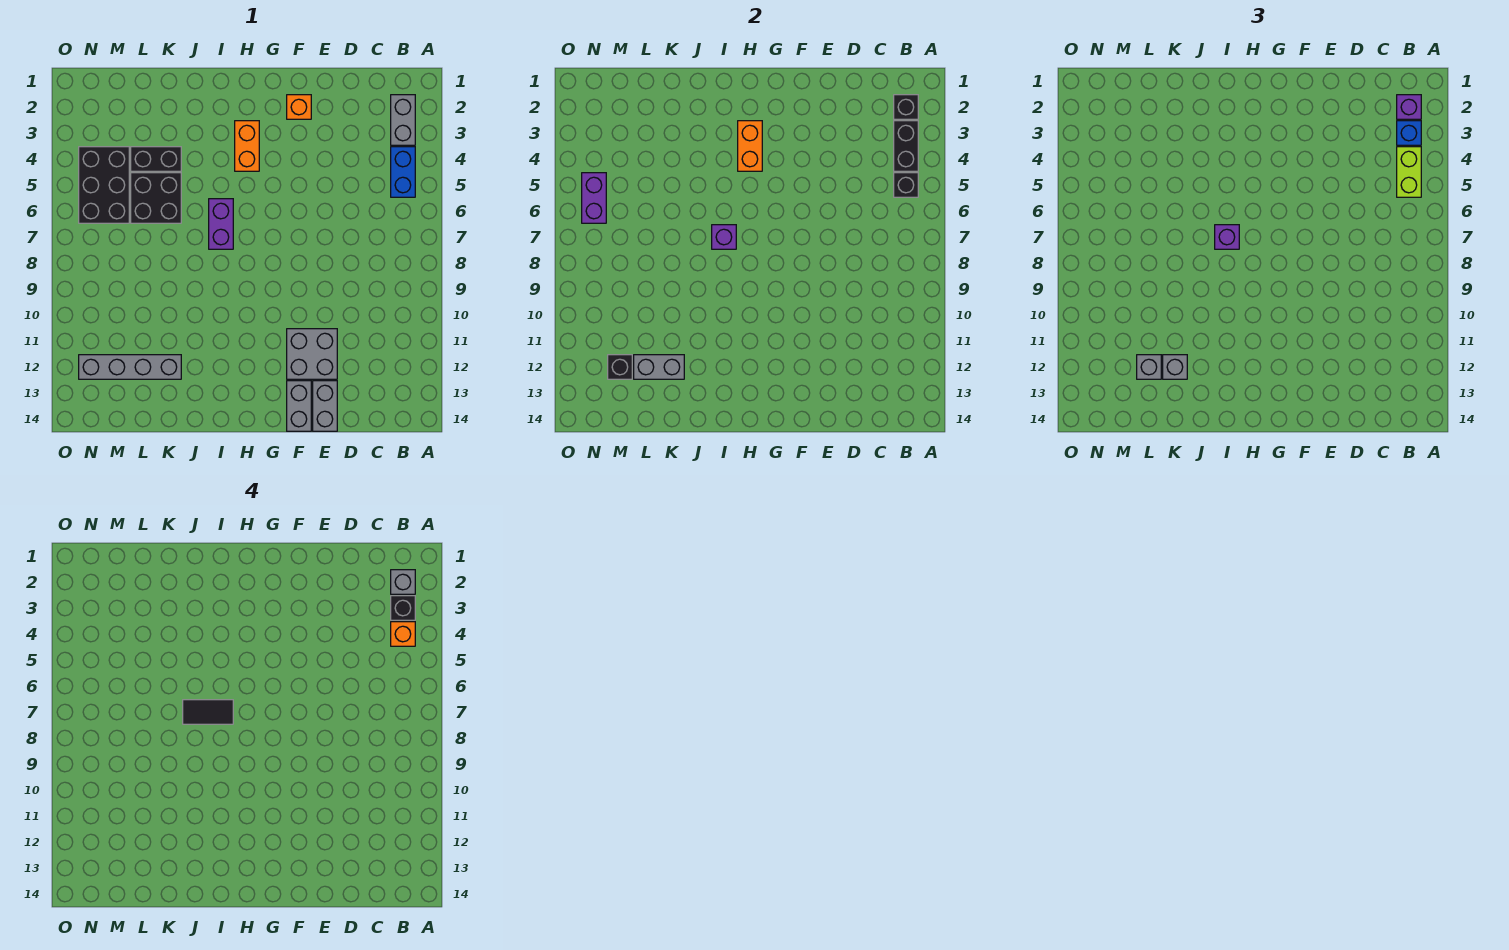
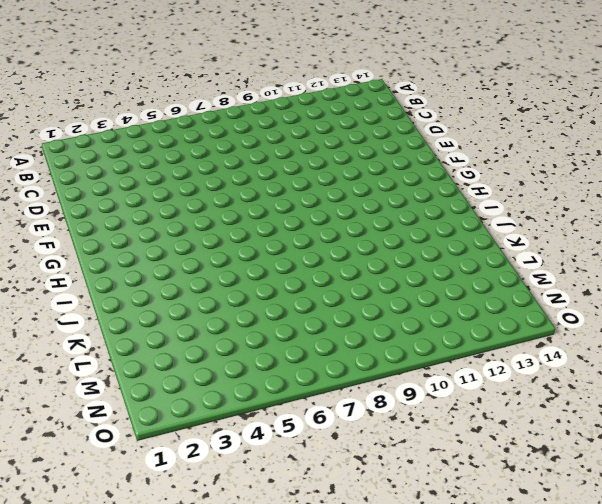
none -> grey 1x2 brick [391,95,415,145]
none -> blue 1x2 brick [391,147,415,197]
none -> grey 2x2 brick [287,329,337,379]
none -> grey 1x2 brick [313,381,337,431]

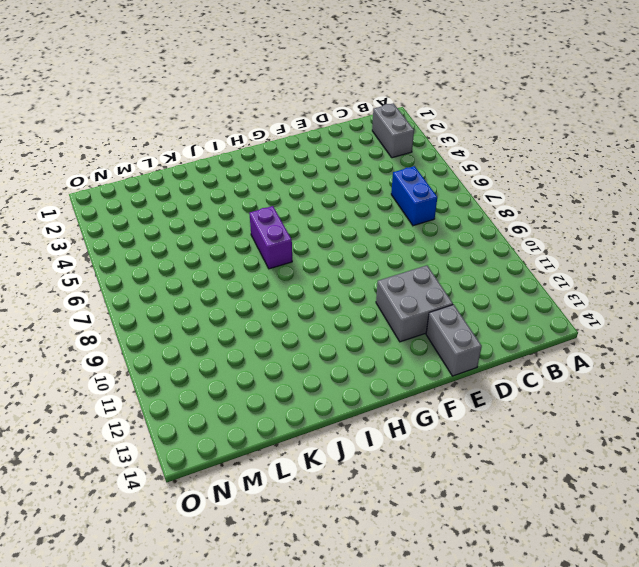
blue 1x2 brick [391,166,437,226] -> blue 1x2 brick moved to [391,147,415,197]
none -> orange 1x1 brick [287,95,311,119]
none -> grey 1x2 brick [287,381,311,431]
none -> orange 1x2 brick [235,121,259,171]
none -> black 1x2 brick [131,147,181,171]

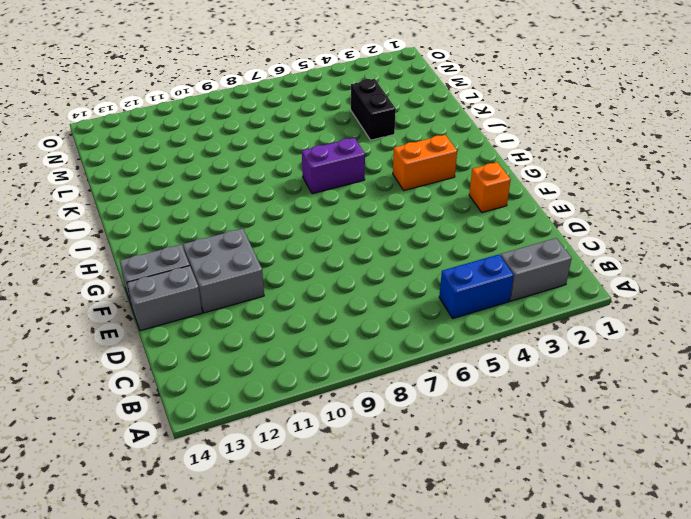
none -> black 2x2 brick [131,173,181,223]
none -> grey 1x4 brick [79,355,181,379]
none -> black 2x3 brick [79,147,129,223]
none -> black 1x1 brick [894,95,918,119]

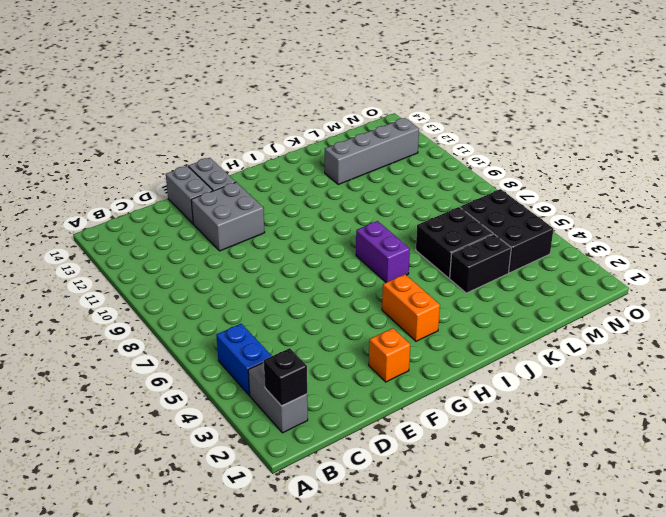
none -> black 1x2 brick [894,121,918,171]
none -> black 1x1 brick [894,173,918,197]
none -> orange 1x2 brick [738,121,762,171]
none -> purple 1x1 brick [712,225,736,249]

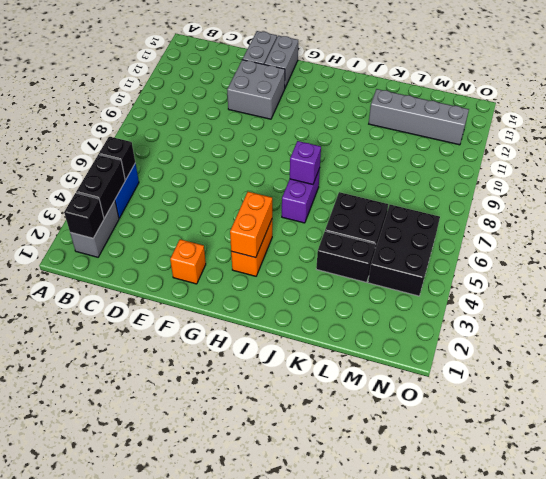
none -> grey 1x2 brick [634,355,684,379]
none -> black 1x1 brick [608,355,632,379]
none -> purple 1x2 brick [582,173,606,223]
none -> purple 1x1 brick [1397,95,1421,119]

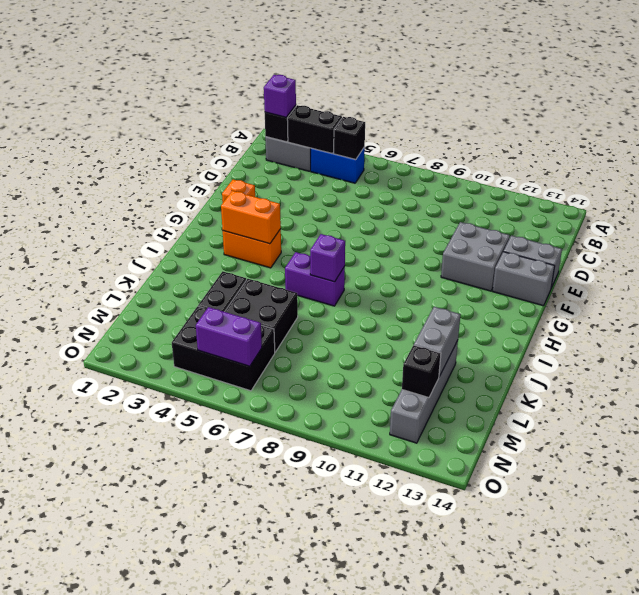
none -> blue 1x1 brick [1397,121,1421,145]
none -> lime 1x2 brick [1397,147,1421,197]
none -> purple 1x1 brick [1215,225,1239,249]
none -> grey 1x1 brick [1163,355,1187,379]

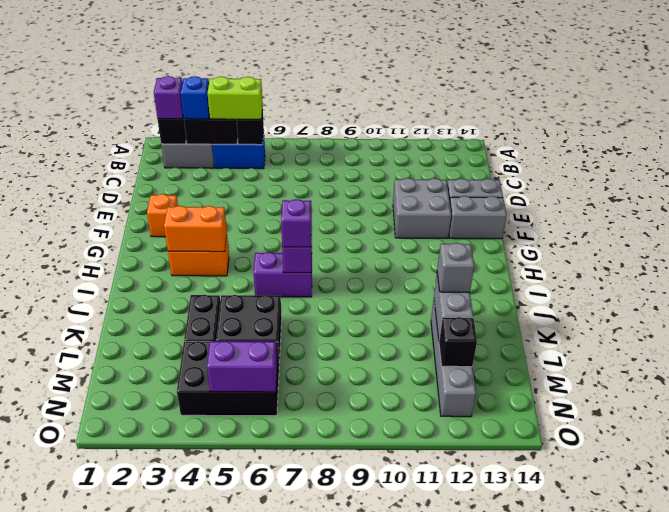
none -> grey 1x1 brick [1137,355,1161,379]
none -> grey 1x1 brick [391,570,415,594]
none -> black 1x1 brick [391,596,415,620]
none -> orange 1x1 brick [391,622,415,646]

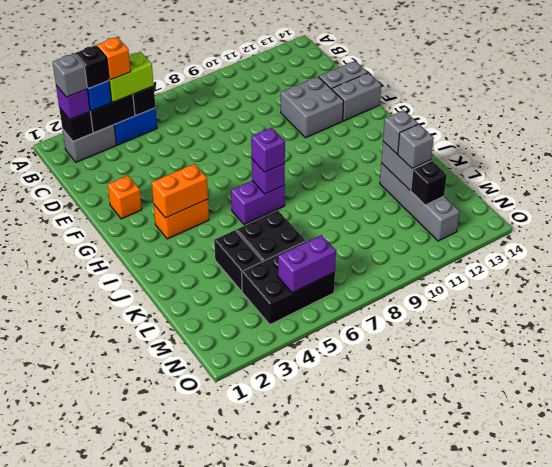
none -> black 1x2 tile [183,700,233,724]

